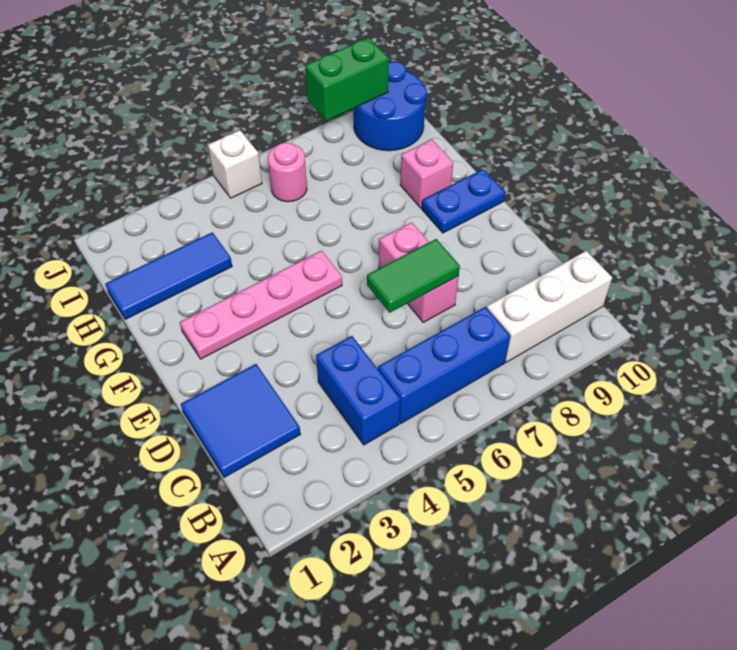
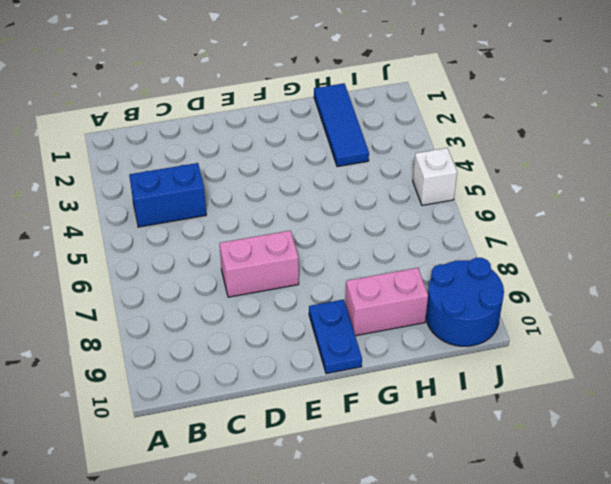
pink 1x2 brick [345,268,428,336] -> pink 1x1 brick [400,140,453,208]
none -> blue 1x3 brick [378,307,510,423]
none -> white 1x3 brick [487,251,612,362]
none -> blue 2x2 tile [181,364,300,478]

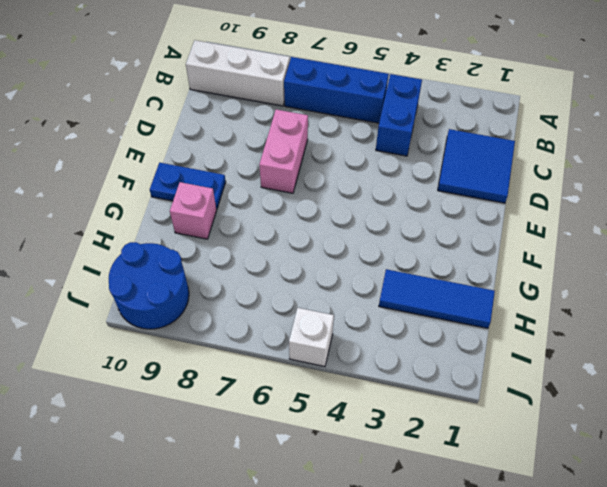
none -> pink 1x4 plate [180,251,342,359]
none -> pink 1x1 round brick [268,143,307,202]
none -> green 1x2 tile [367,239,460,313]

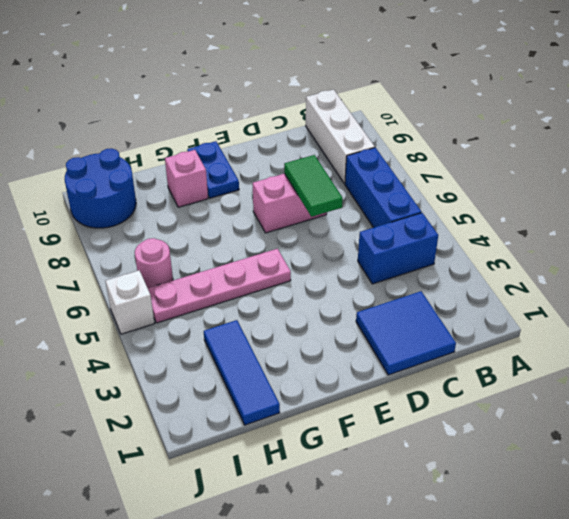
pink 1x4 plate [148,249,291,323] -> pink 1x4 plate turned to [180,251,342,359]
none -> green 1x2 brick [305,37,389,121]

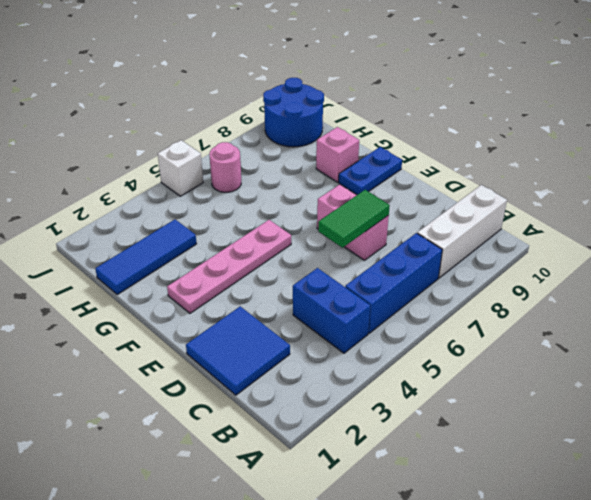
none -> green 1x2 brick [305,37,389,121]

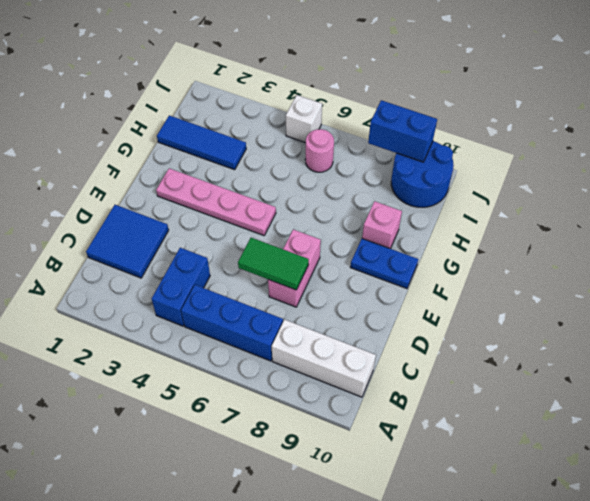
blue 1x2 brick [368,100,437,162] -> green 1x2 brick [305,37,389,121]

